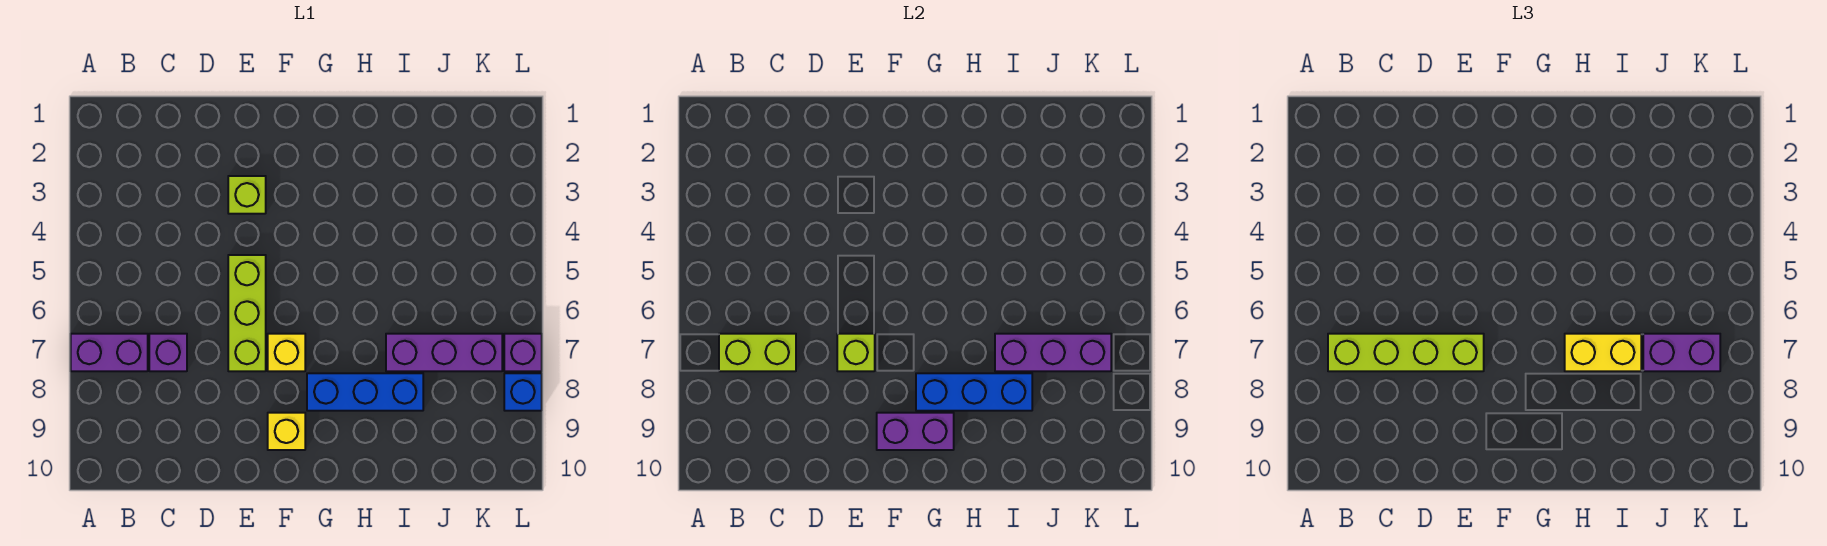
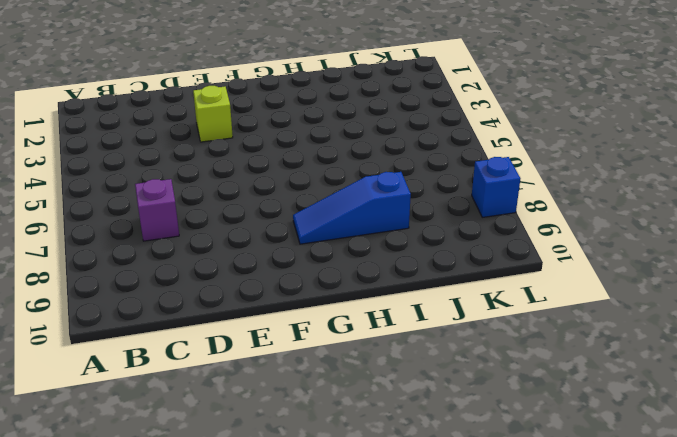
blue 1x3 slope [293,172,411,244] -> blue 1x3 brick [307,373,423,411]
none -> purple 1x2 brick [71,334,148,371]
none -> lime 1x3 brick [228,255,266,371]
none -> yellow 1x1 brick [268,334,305,371]

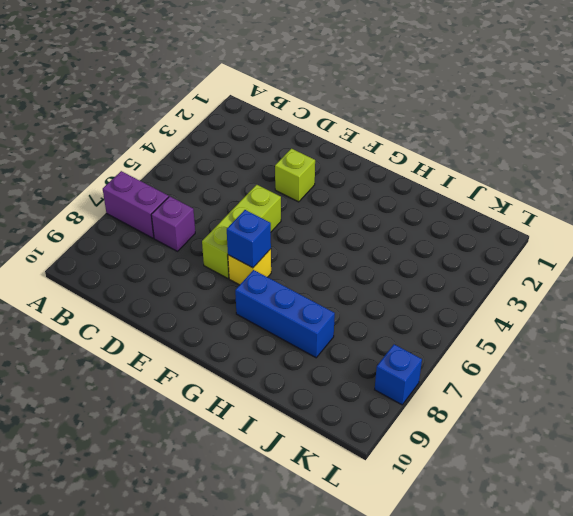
blue 1x1 brick [227,210,271,268] -> none
none -> yellow 1x1 brick [268,413,305,450]
none -> purple 1x3 brick [386,334,502,371]
none -> purple 1x1 brick [504,334,542,371]

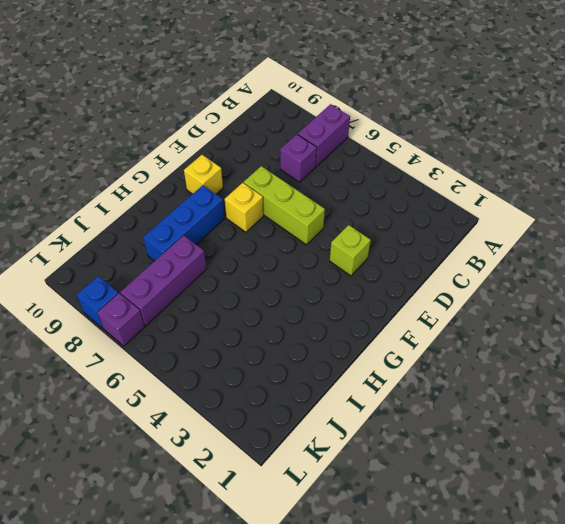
none -> lime 1x2 brick [719,334,796,371]
none -> lime 1x1 brick [837,334,875,371]
none -> purple 1x2 brick [877,413,954,450]

